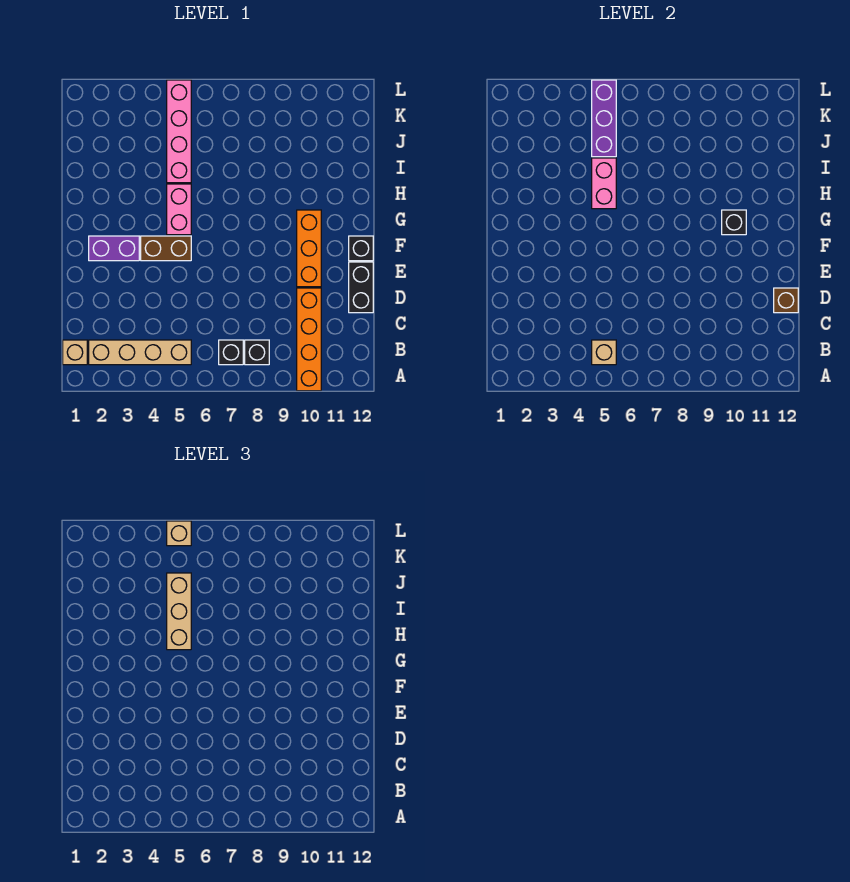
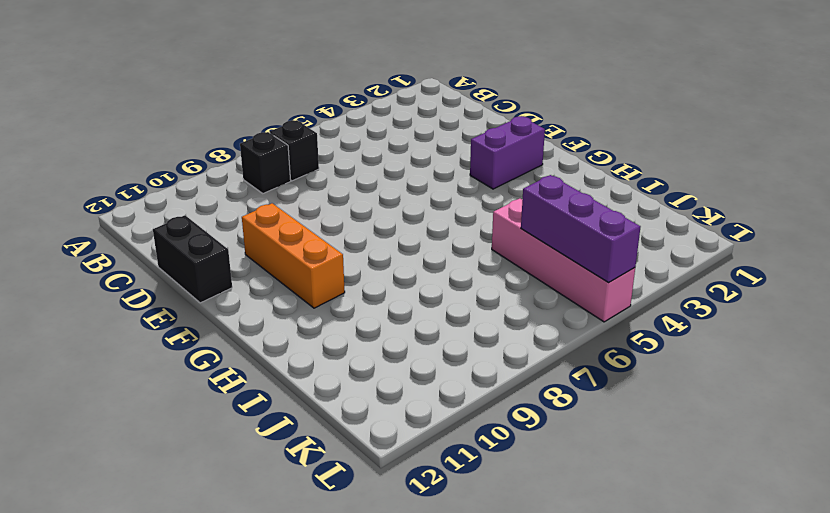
none -> orange 1x4 brick [297,288,321,391]
none -> tan 1x1 brick [63,340,87,365]
none -> tan 1x4 brick [89,340,191,365]

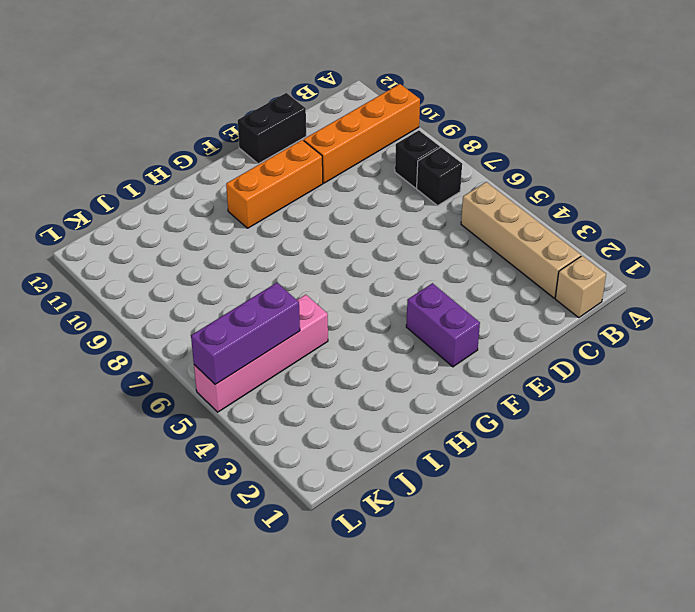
none -> brown 1x2 brick [141,236,191,261]
none -> black 1x1 brick [349,236,373,261]
none -> pink 1x2 brick [167,184,191,235]

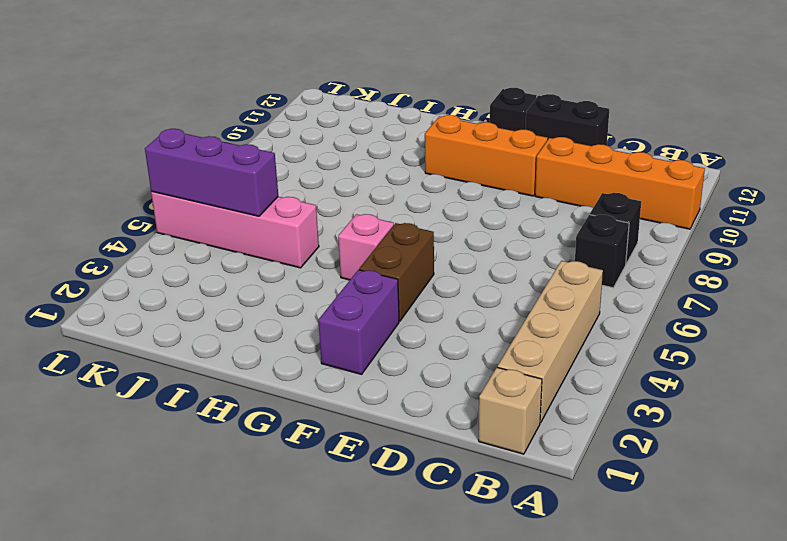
pink 1x1 brick [338,214,394,280] -> pink 1x2 brick [167,184,191,235]
none -> tan 1x1 brick [592,340,616,365]
none -> brown 1x1 brick [774,288,798,313]
none -> black 1x1 brick [722,210,746,235]

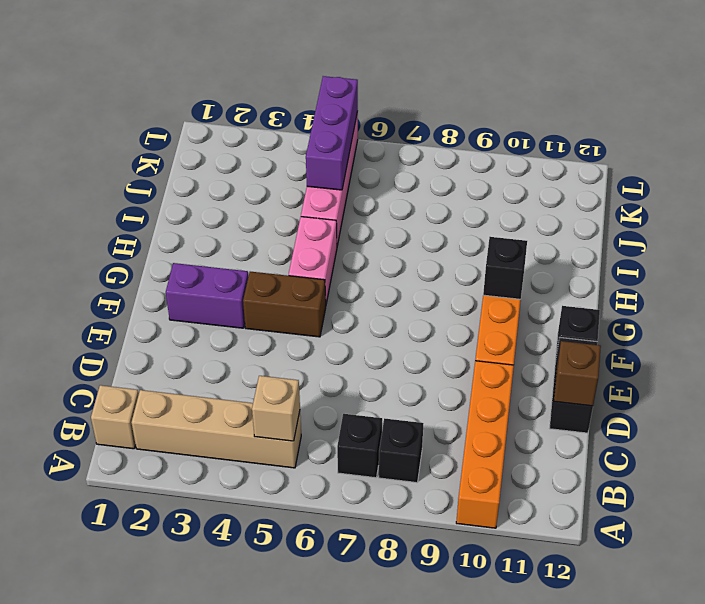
none -> pink 1x2 brick [592,158,616,209]
none -> tan 1x3 brick [167,573,191,650]
none -> tan 1x1 brick [167,521,191,546]

